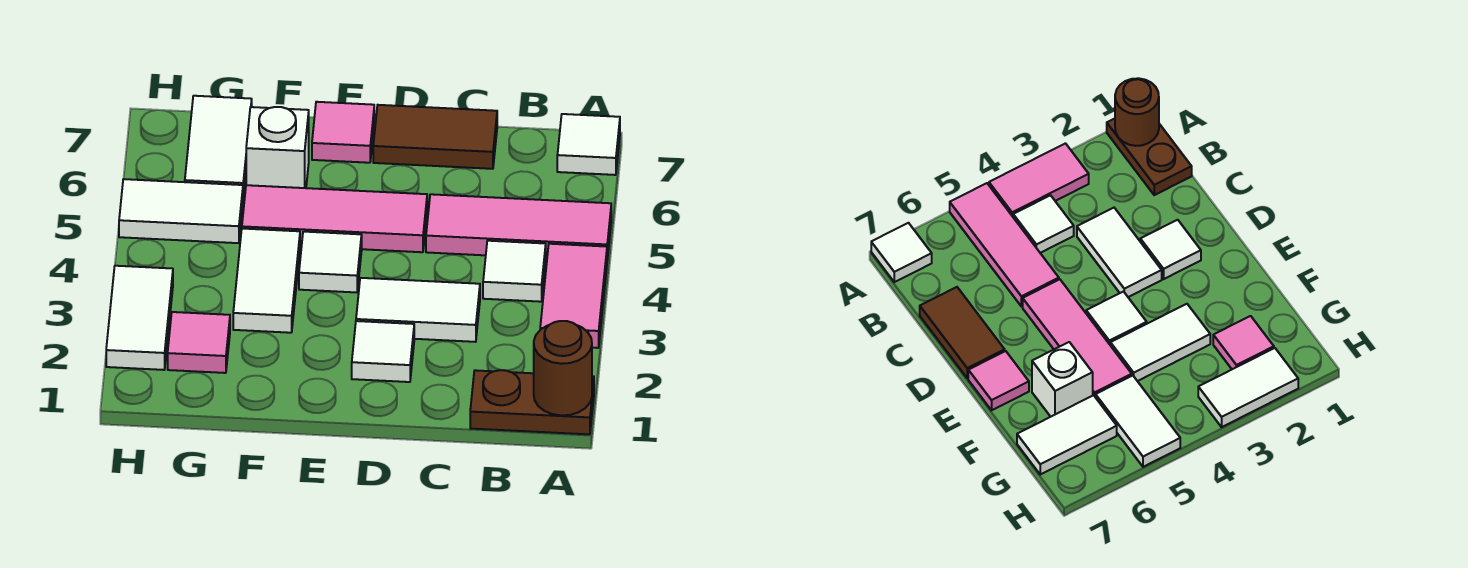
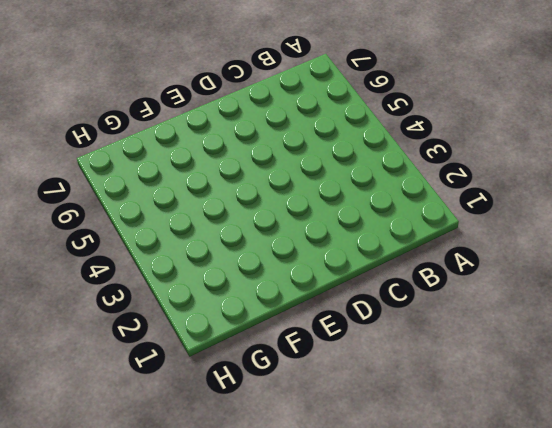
none -> brown 1x2 plate [470,370,594,434]
none -> pink 1x2 tile [540,244,607,348]
none -> pink 1x3 tile [426,194,611,259]

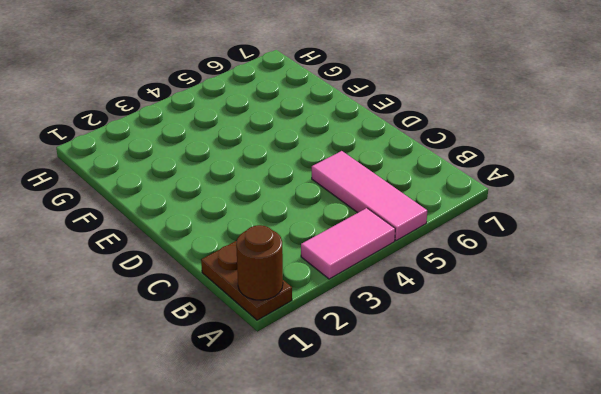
none -> white 1x1 tile [557,114,620,175]
none -> white 1x1 tile [483,241,546,302]
none -> white 1x2 tile [356,278,480,342]

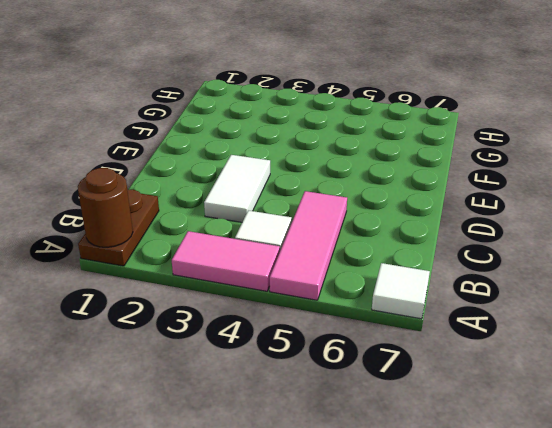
none -> brown 1x2 tile [373,105,497,169]
none -> white 1x1 tile [352,321,414,382]
none -> pink 1x3 tile [242,185,427,252]

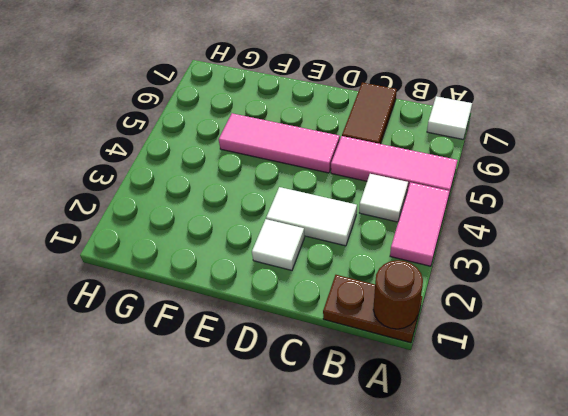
brown 1x2 tile [342,83,397,144] -> brown 1x2 tile turned to [373,105,497,169]
none -> white 1x1 tile [299,232,362,292]
none -> pink 1x1 tile [312,102,374,163]
none -> white 1x2 tile [233,229,300,333]

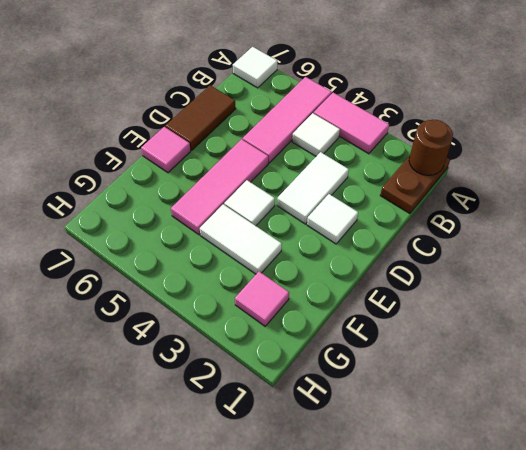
none -> white 1x1 brick [246,107,309,188]
none -> white 1x2 tile [119,179,243,243]
none -> white 1x2 tile [185,96,252,197]

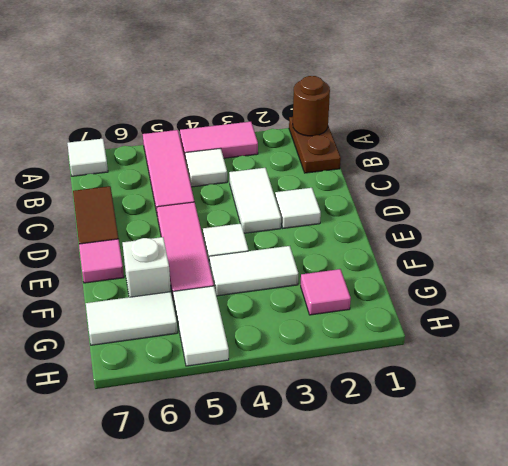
none -> white 1x2 tile [106,266,173,370]

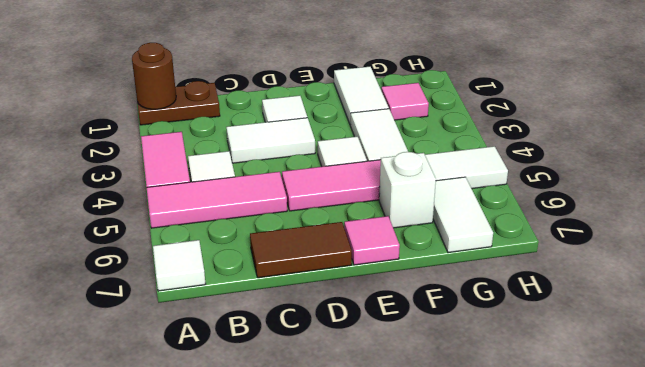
white 1x2 tile [334,67,389,125] -> white 1x2 tile moved to [106,266,173,370]

